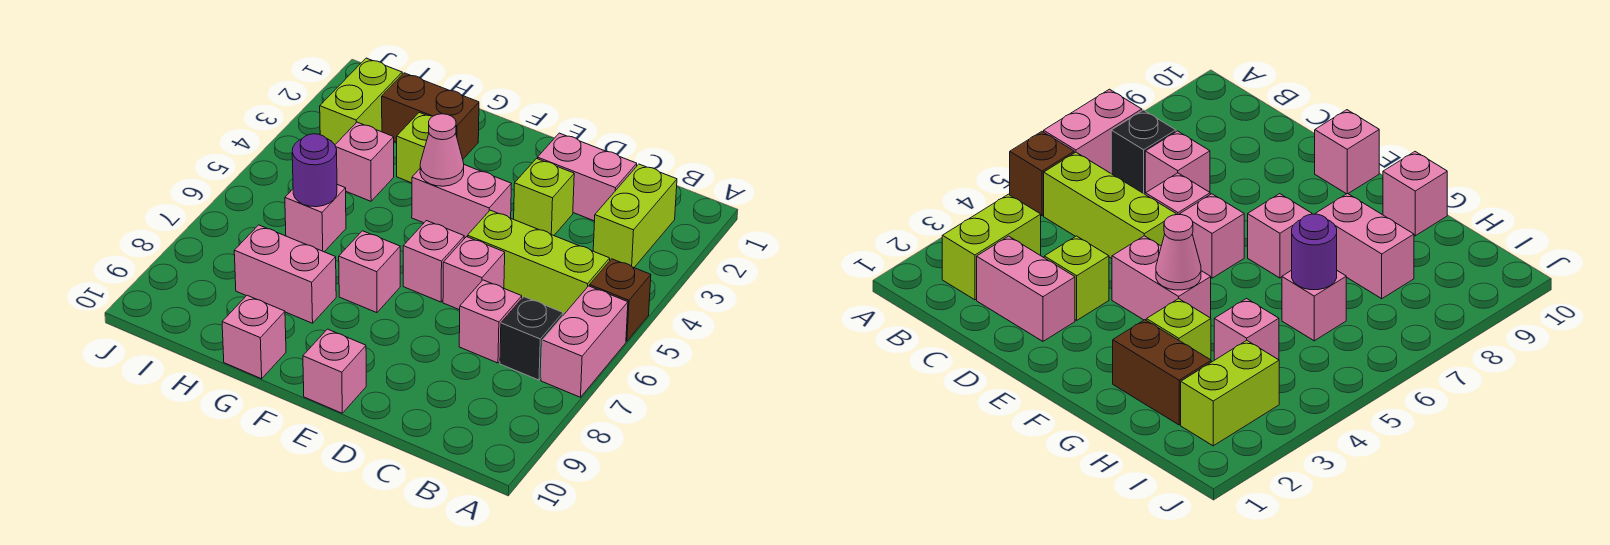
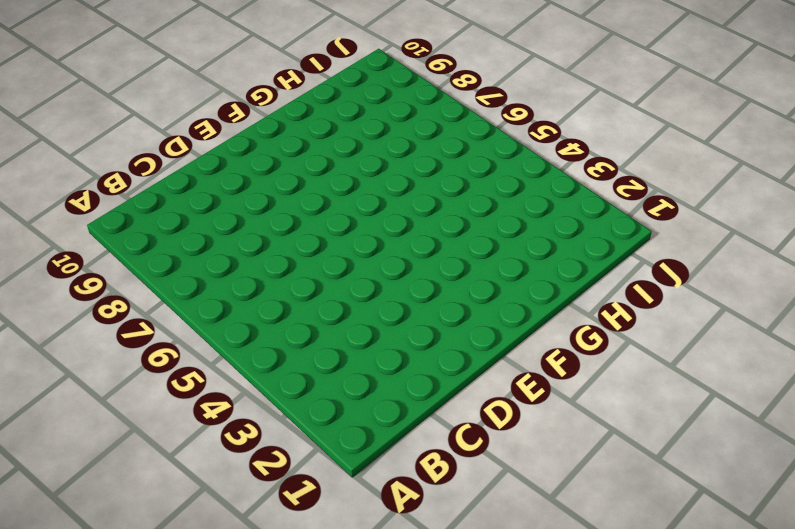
none -> brown 1x1 brick [590,259,651,341]
none -> pink 1x2 brick [541,286,628,397]
none -> lime 1x2 brick [593,164,677,267]

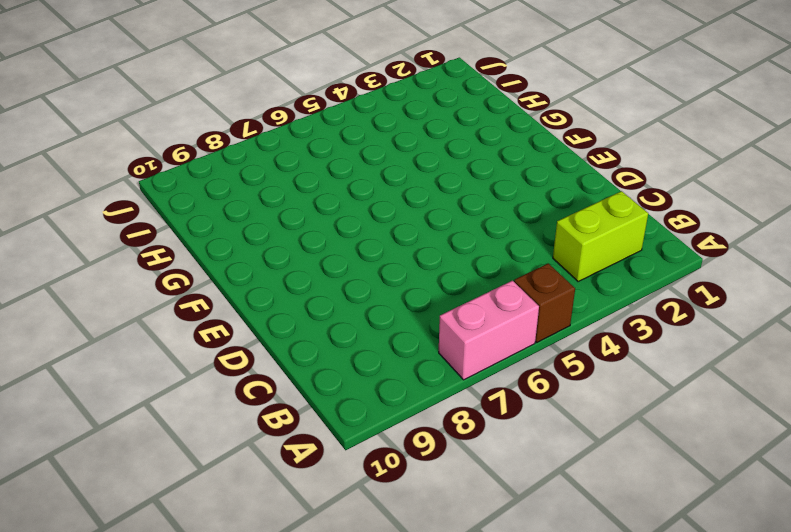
none -> lime 1x3 brick [467,210,610,315]
none -> black 1x1 brick [500,297,563,380]
none -> pink 1x2 brick [538,133,637,221]

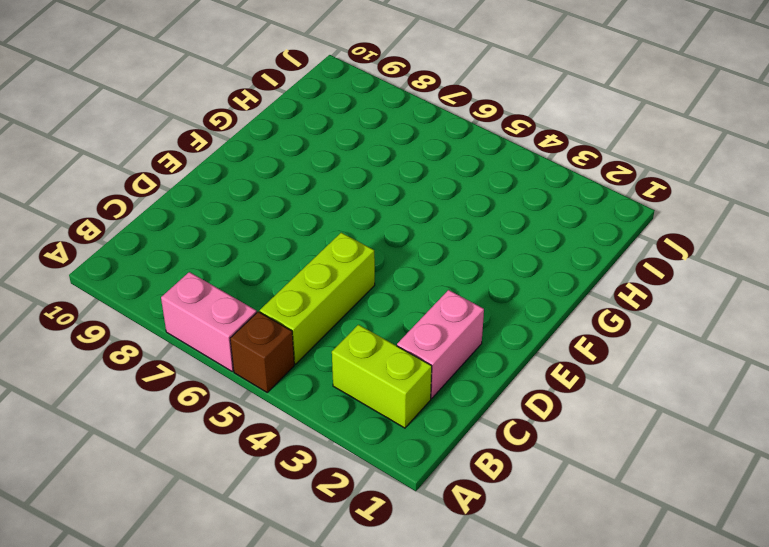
none -> black 1x1 brick [500,297,563,380]
none -> pink 1x1 brick [459,280,522,363]
none -> lime 1x1 brick [514,159,574,235]

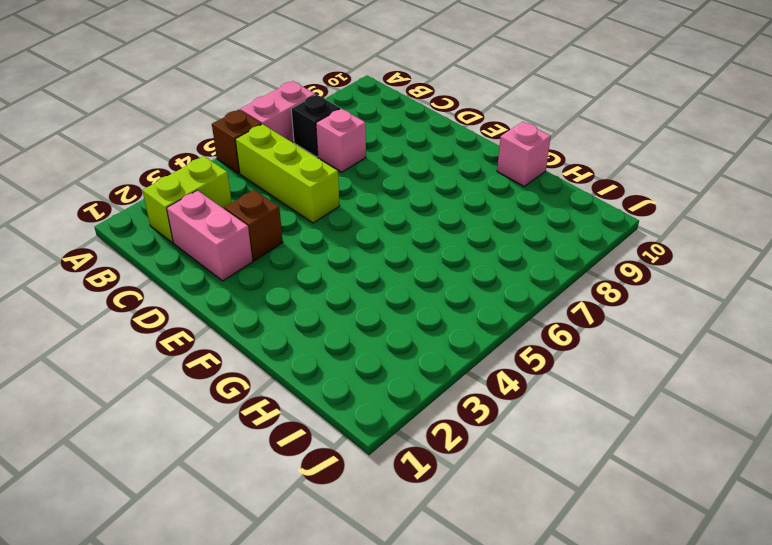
brown 1x1 brick [224,190,283,261] -> lime 1x1 brick [514,159,574,235]
none -> pink 1x1 brick [443,237,505,310]
none -> pink 1x2 brick [412,165,511,239]
none -> pink 1x1 brick [403,221,464,302]

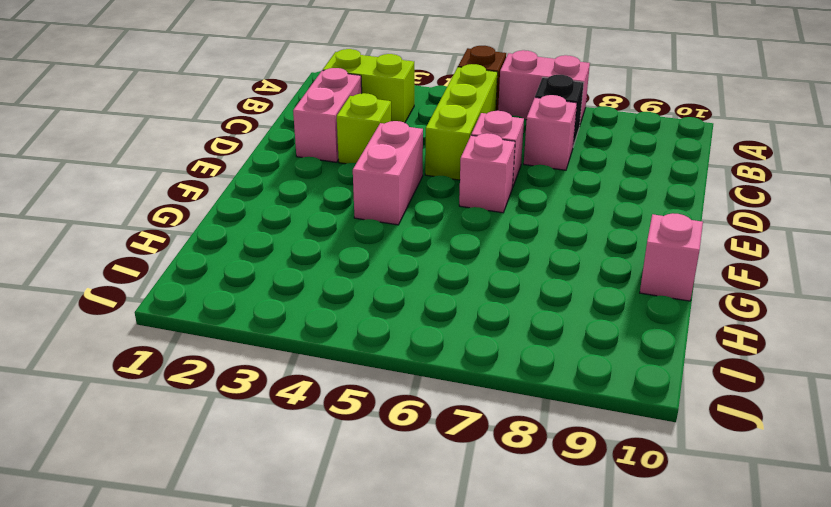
none -> pink 1x1 brick [303,329,366,413]
none -> pink 1x1 brick [339,231,400,313]
none -> brown 1x2 brick [382,73,479,159]

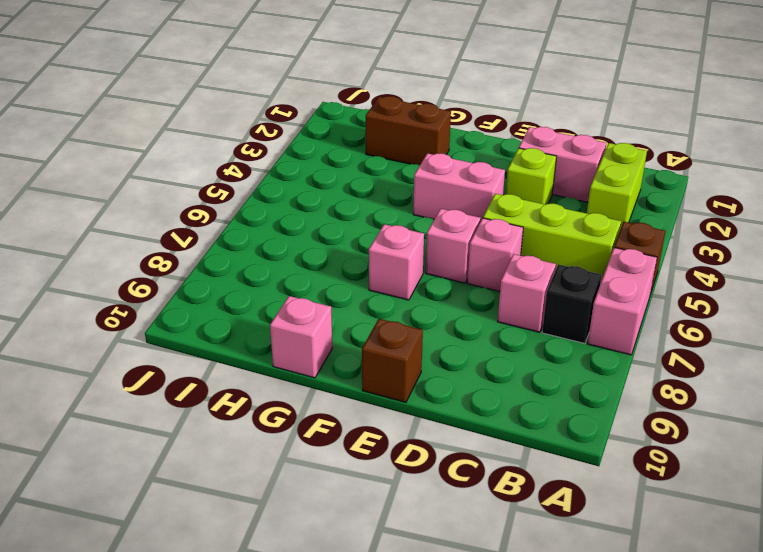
brown 1x1 brick [362,319,423,402] -> pink 1x1 brick [303,329,366,413]
none -> lime 1x1 brick [397,113,433,183]
none -> pink 1x2 brick [234,225,336,323]
none -> pink 1x1 brick [335,122,394,201]

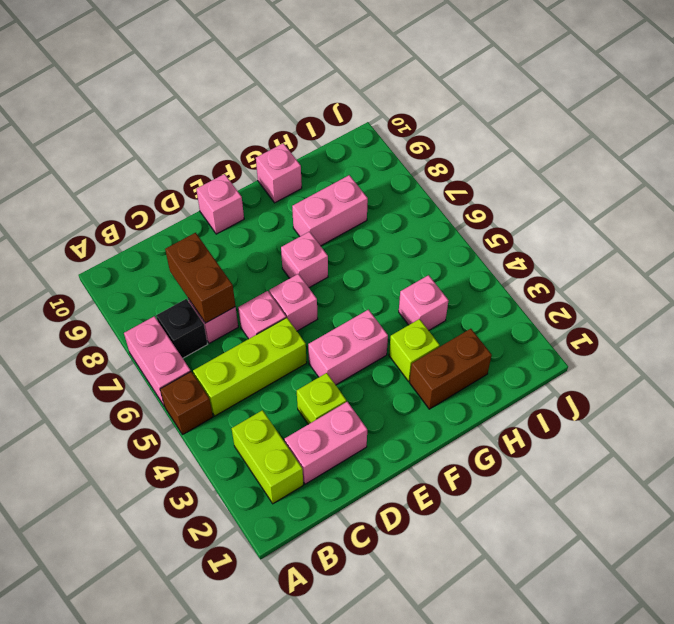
brown 1x2 brick [165,233,236,323] -> none
none -> pink 1x1 brick [285,184,346,252]
none -> lime 1x2 brick [320,58,402,144]
none -> pink 1x1 cone [420,114,464,186]

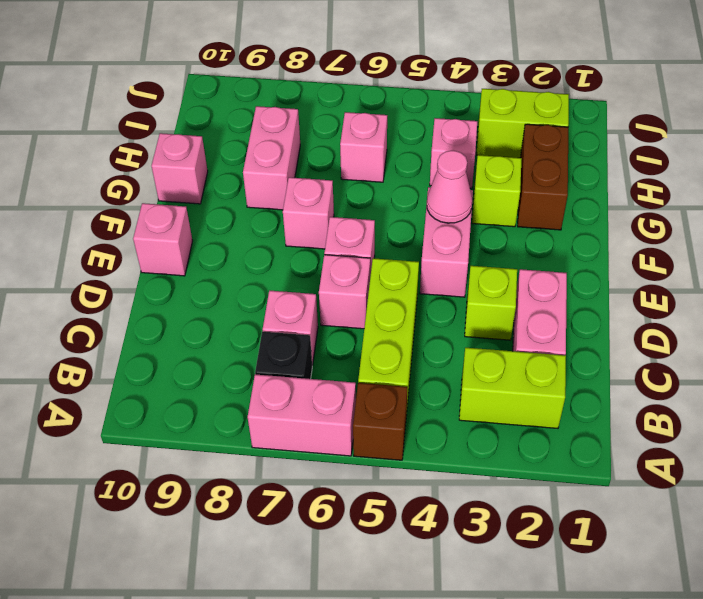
none -> purple 1x1 round brick [292,134,337,207]

